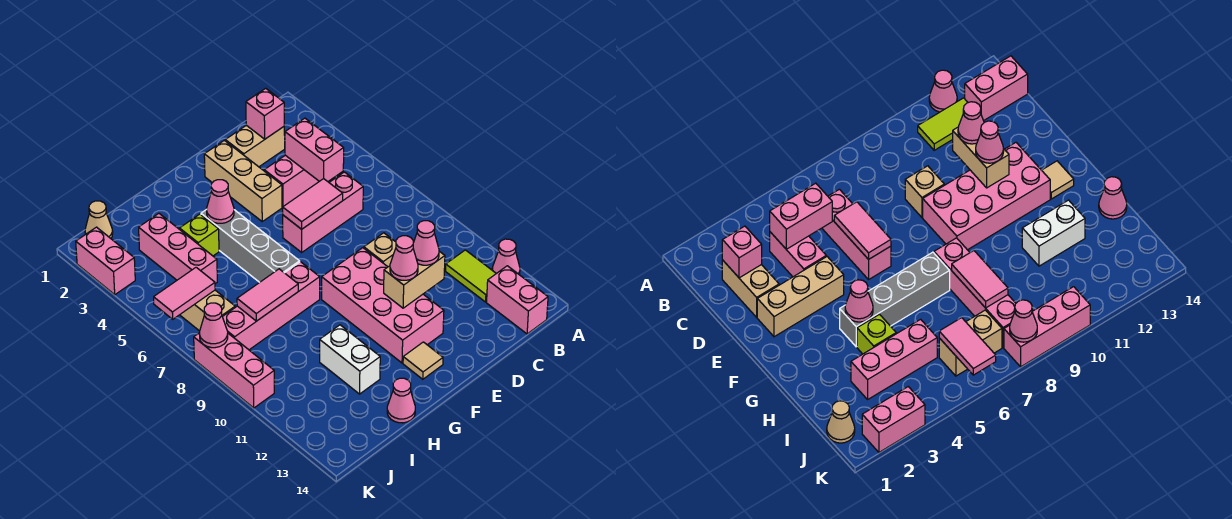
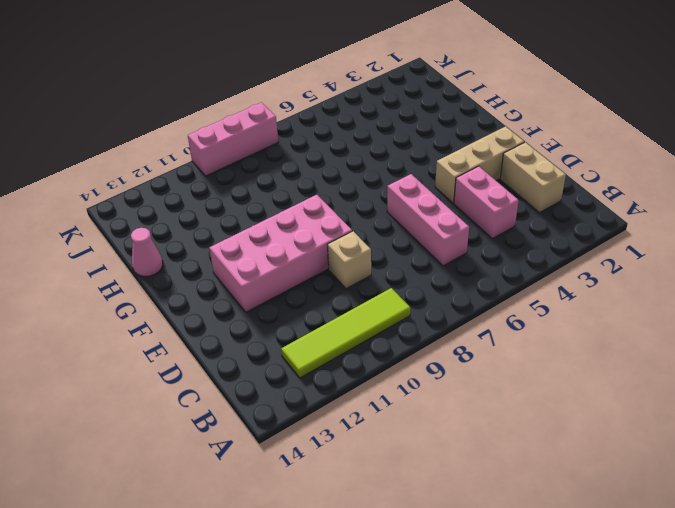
lime 1x4 tile [281,288,410,378] -> lime 1x2 tile [446,250,496,302]
none -> pink 1x1 cone [492,239,520,275]
none -> pink 1x2 brick [487,266,548,334]
none -> tan 1x1 tile [403,342,443,379]
none -> grey 1x4 brick [201,209,300,282]

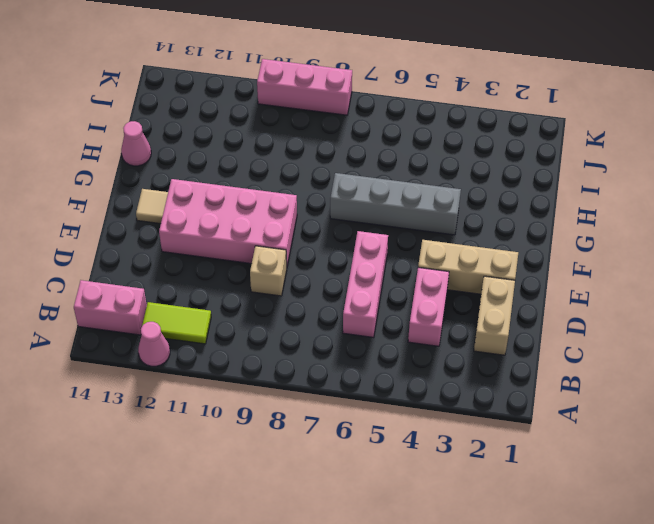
none -> pink 1x4 brick [223,262,320,350]
none -> lime 1x1 brick [180,214,219,256]
none -> white 1x2 brick [320,325,380,394]
none -> pink 1x3 brick [139,214,217,284]

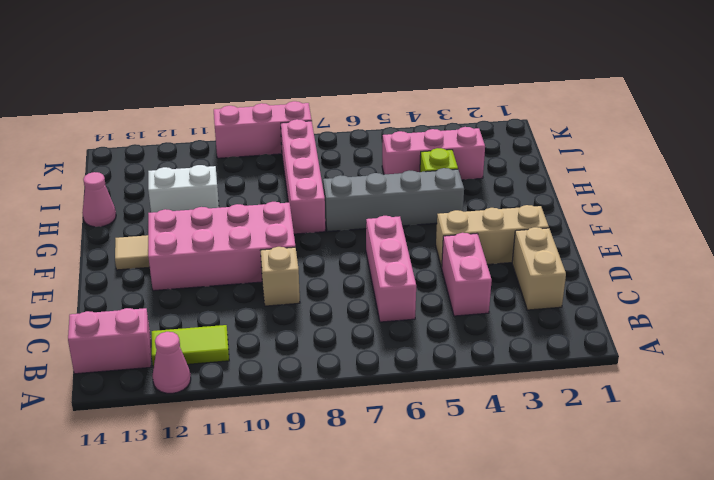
none -> tan 1x1 cone [85,201,113,238]
none -> tan 1x2 brick [180,290,235,331]
none -> pink 1x2 brick [76,227,135,295]
none -> pink 1x1 brick [246,88,284,139]

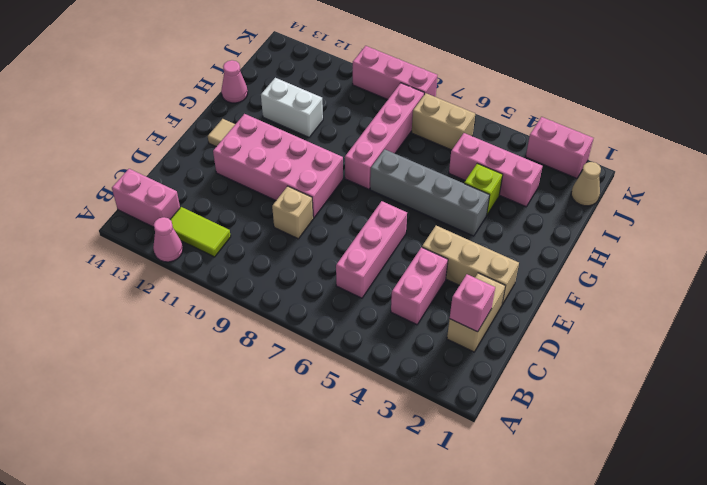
none -> pink 1x2 brick [285,118,344,181]
none -> pink 1x2 tile [283,179,343,229]
none -> tan 1x2 brick [384,251,445,308]
none -> pink 1x1 cone [207,180,234,223]

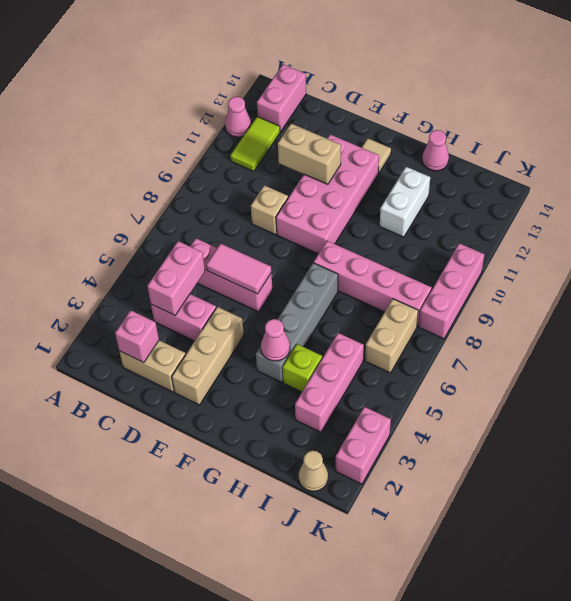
none -> pink 1x2 tile [237,269,298,321]
none -> pink 1x2 tile [154,267,215,319]
none -> pink 1x1 cone [200,303,228,348]
none -> pink 1x1 cone [413,221,439,265]

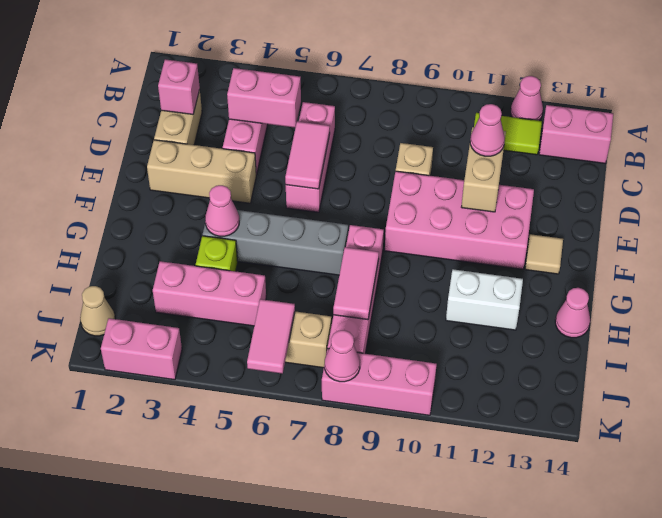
none -> pink 1x1 cone [390,236,418,280]

